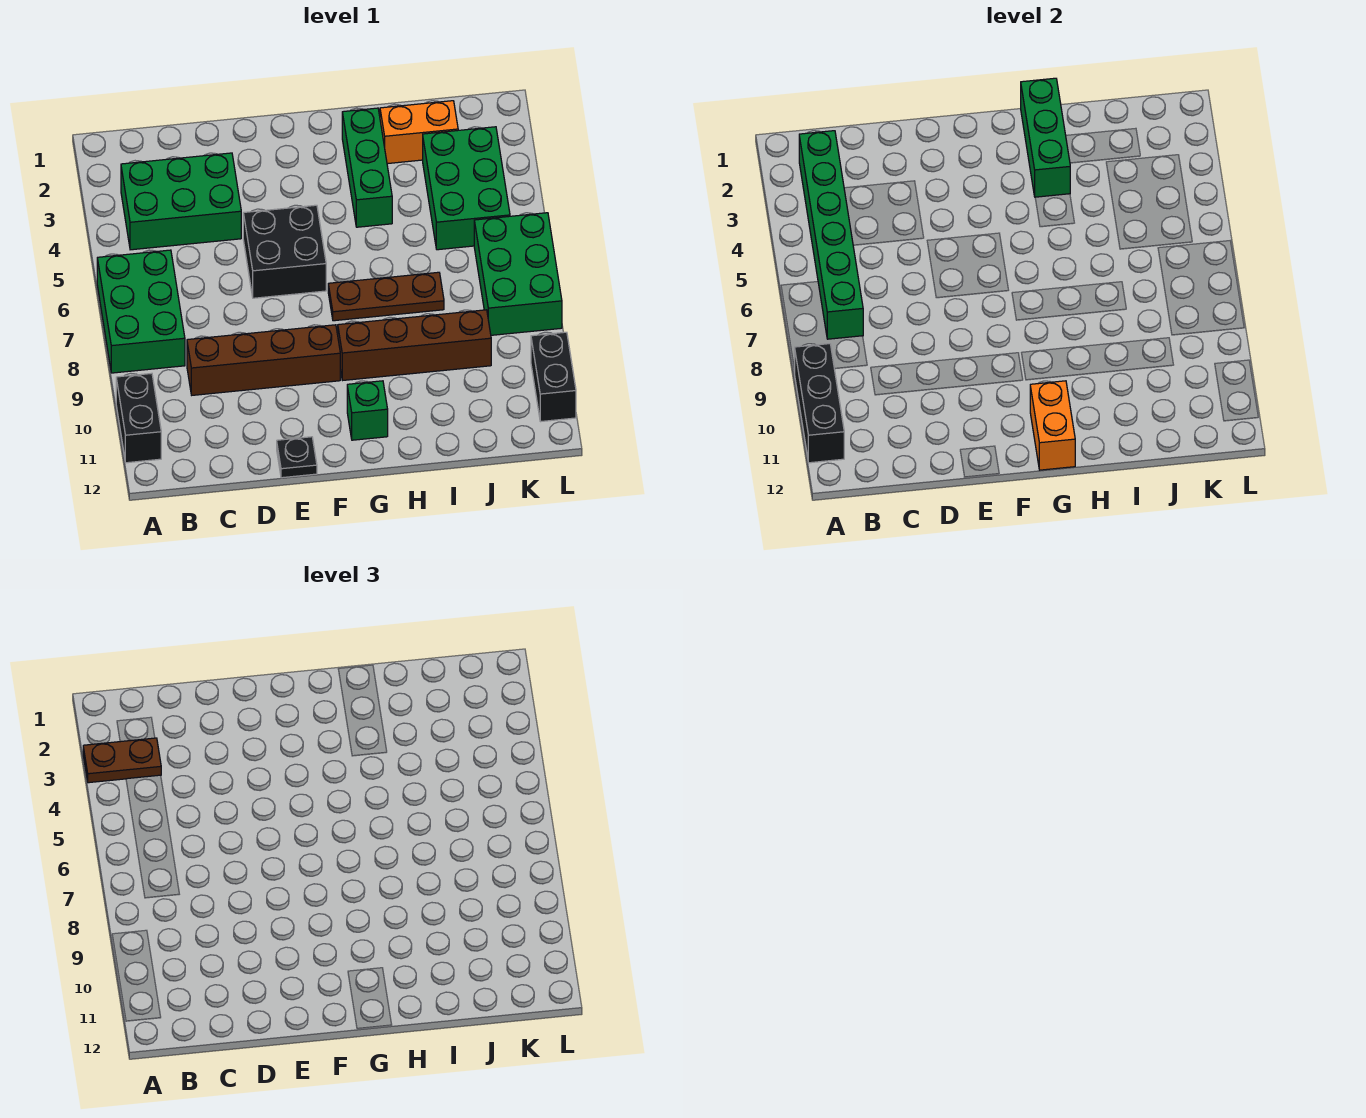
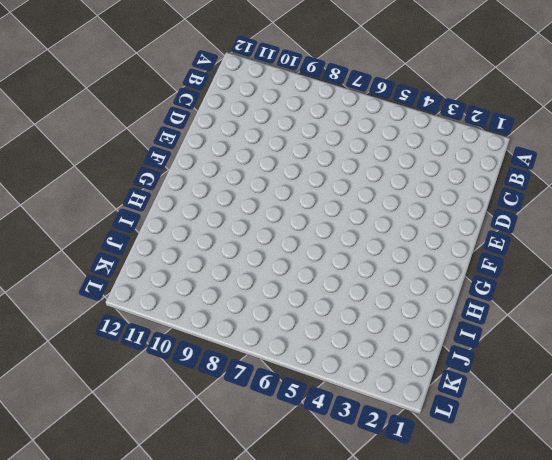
none -> green 2x3 brick [97,250,185,373]
none -> black 1x2 brick [116,373,161,463]
none -> green 2x3 brick [121,153,241,250]

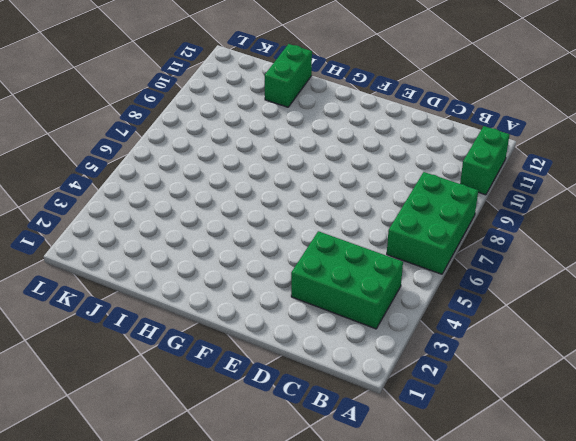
green 1x2 brick [460,126,510,195] -> black 1x2 brick [116,373,161,463]
green 1x2 brick [265,44,312,107] -> none
none -> brown 1x4 brick [187,325,340,395]
none -> black 2x2 brick [243,205,326,298]
none -> black 1x1 plate [277,437,317,478]

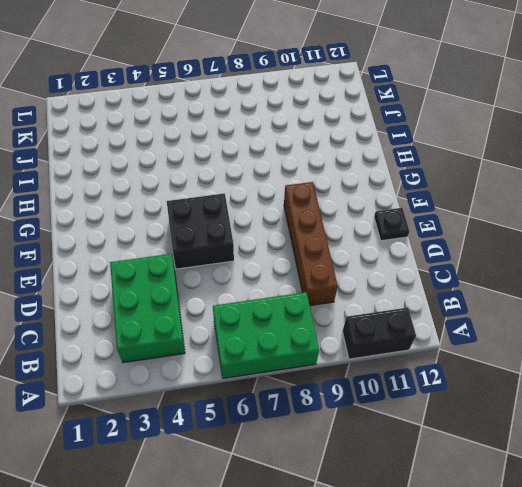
none -> brown 1x3 plate [328,272,444,321]
none -> brown 1x4 brick [338,310,491,380]
none -> green 1x1 brick [347,381,388,440]

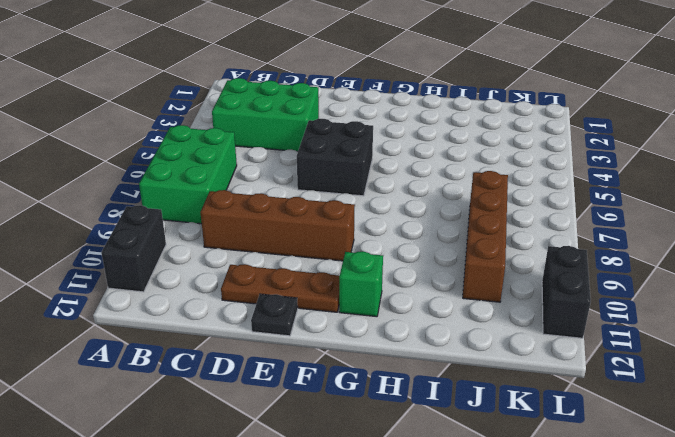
brown 1x3 plate [221,264,339,312] -> brown 1x3 plate moved to [328,272,444,321]
brown 1x4 brick [463,171,508,302] -> brown 1x4 brick turned to [338,310,491,380]
none -> green 1x3 brick [342,108,392,227]
none -> orange 1x2 brick [380,101,458,164]
none -> green 2x3 brick [423,127,510,250]

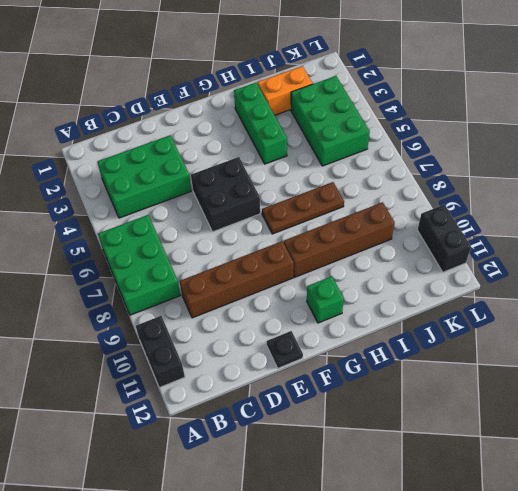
none -> green 2x3 brick [474,213,562,335]
none -> black 1x3 brick [795,344,844,463]
none -> green 1x6 brick [799,131,863,339]

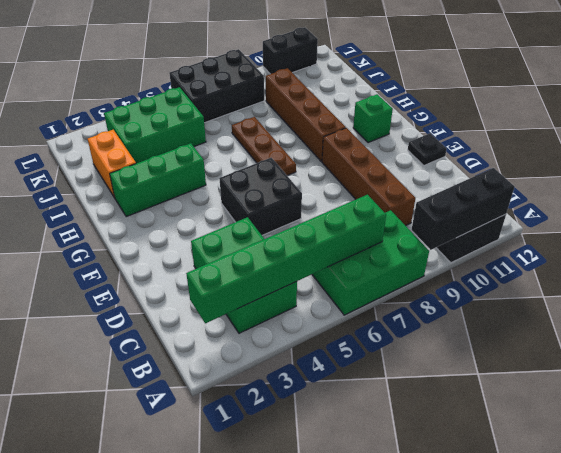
black 2x3 brick [169,49,264,123] -> green 2x3 brick [474,213,562,335]
none -> orange 1x2 brick [1030,381,1075,470]
none -> green 1x3 brick [1021,78,1070,197]
none -> brown 1x2 plate [83,738,161,783]

